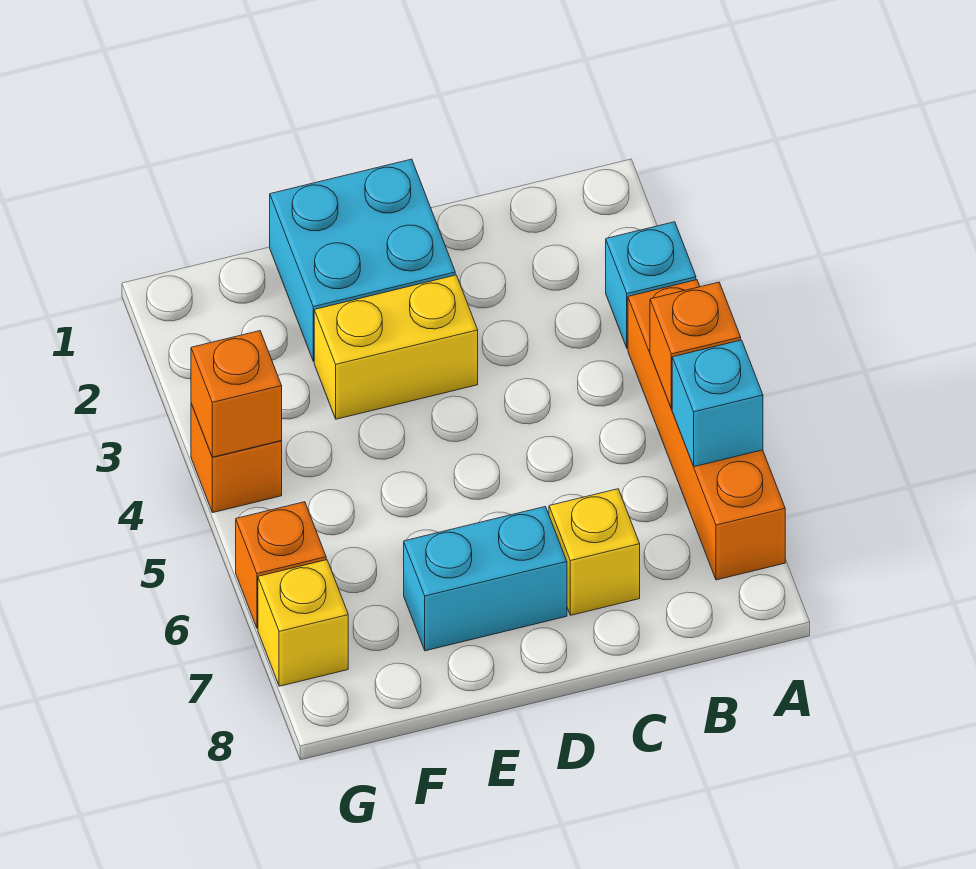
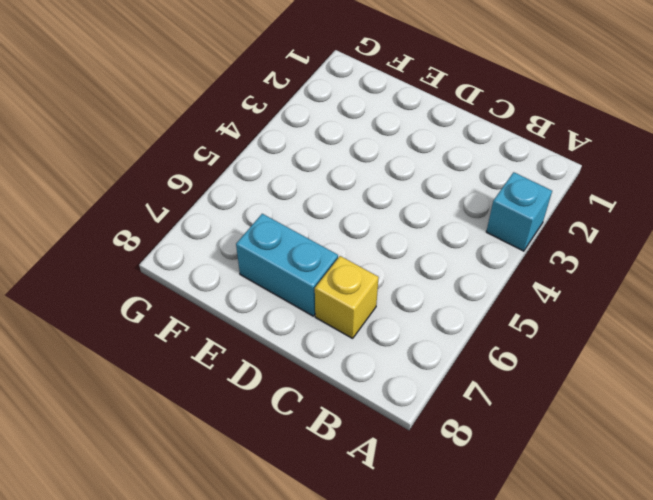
none -> orange 1x4 brick [628,280,785,580]
none -> cyan 2x2 brick [270,159,455,361]
none -> yellow 1x2 brick [314,275,478,419]

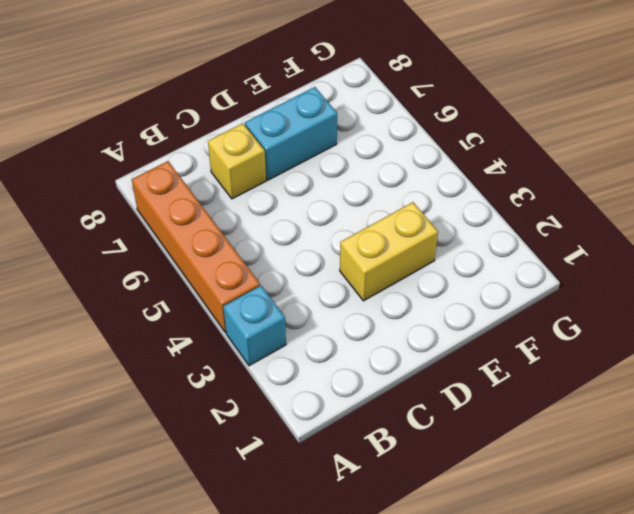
none -> cyan 2x2 brick [270,159,455,361]
none -> orange 1x1 brick [191,404,282,513]
none -> orange 1x1 brick [236,502,326,628]

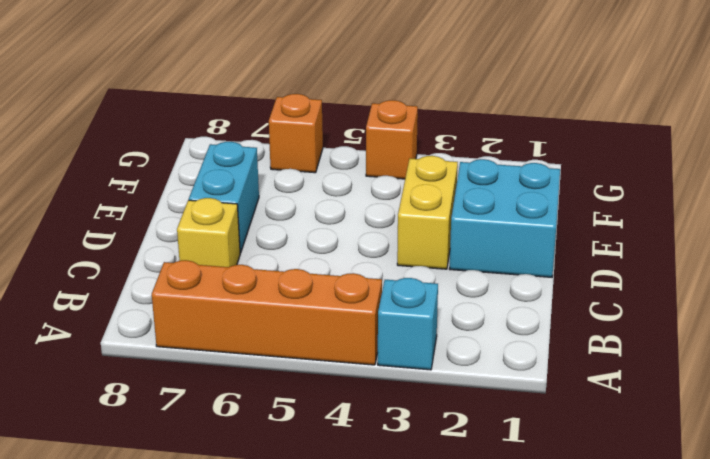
none -> yellow 1x1 brick [258,560,348,686]
none -> orange 1x1 brick [650,282,741,409]
none -> cyan 1x1 brick [672,340,763,467]

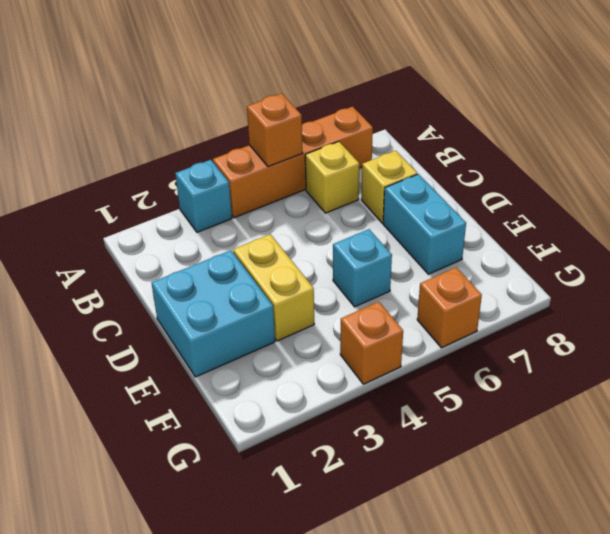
yellow 1x1 brick [305,142,359,213] -> yellow 1x1 brick moved to [258,560,348,686]
cyan 1x1 brick [333,229,392,307] -> cyan 1x1 brick moved to [672,340,763,467]
none -> orange 1x1 brick [191,331,282,457]

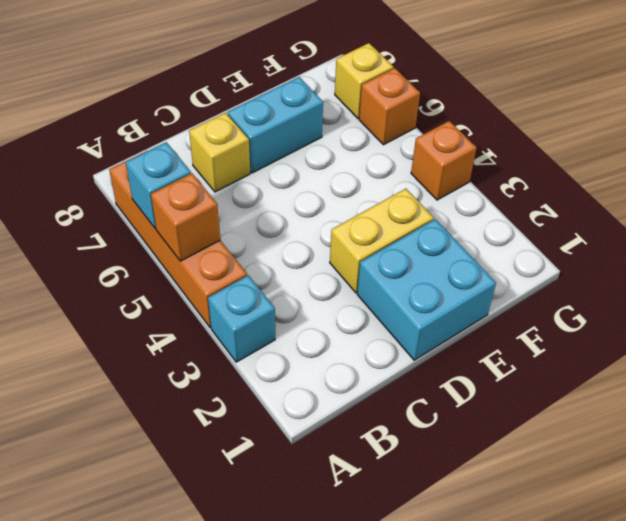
none -> orange 1x1 brick [191,331,282,457]

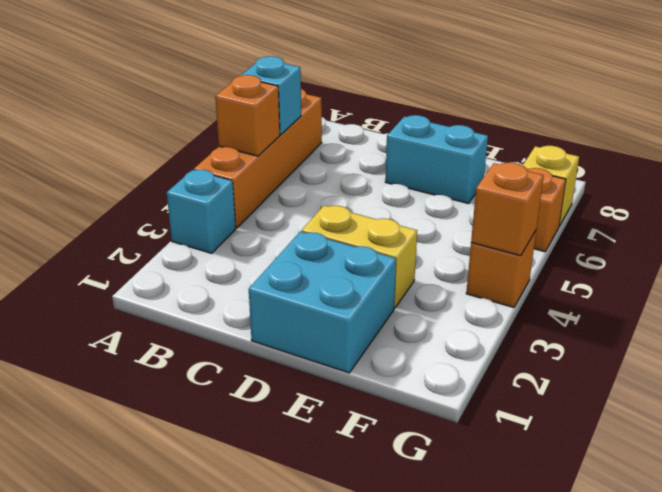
none -> yellow 1x1 brick [549,489,640,615]

